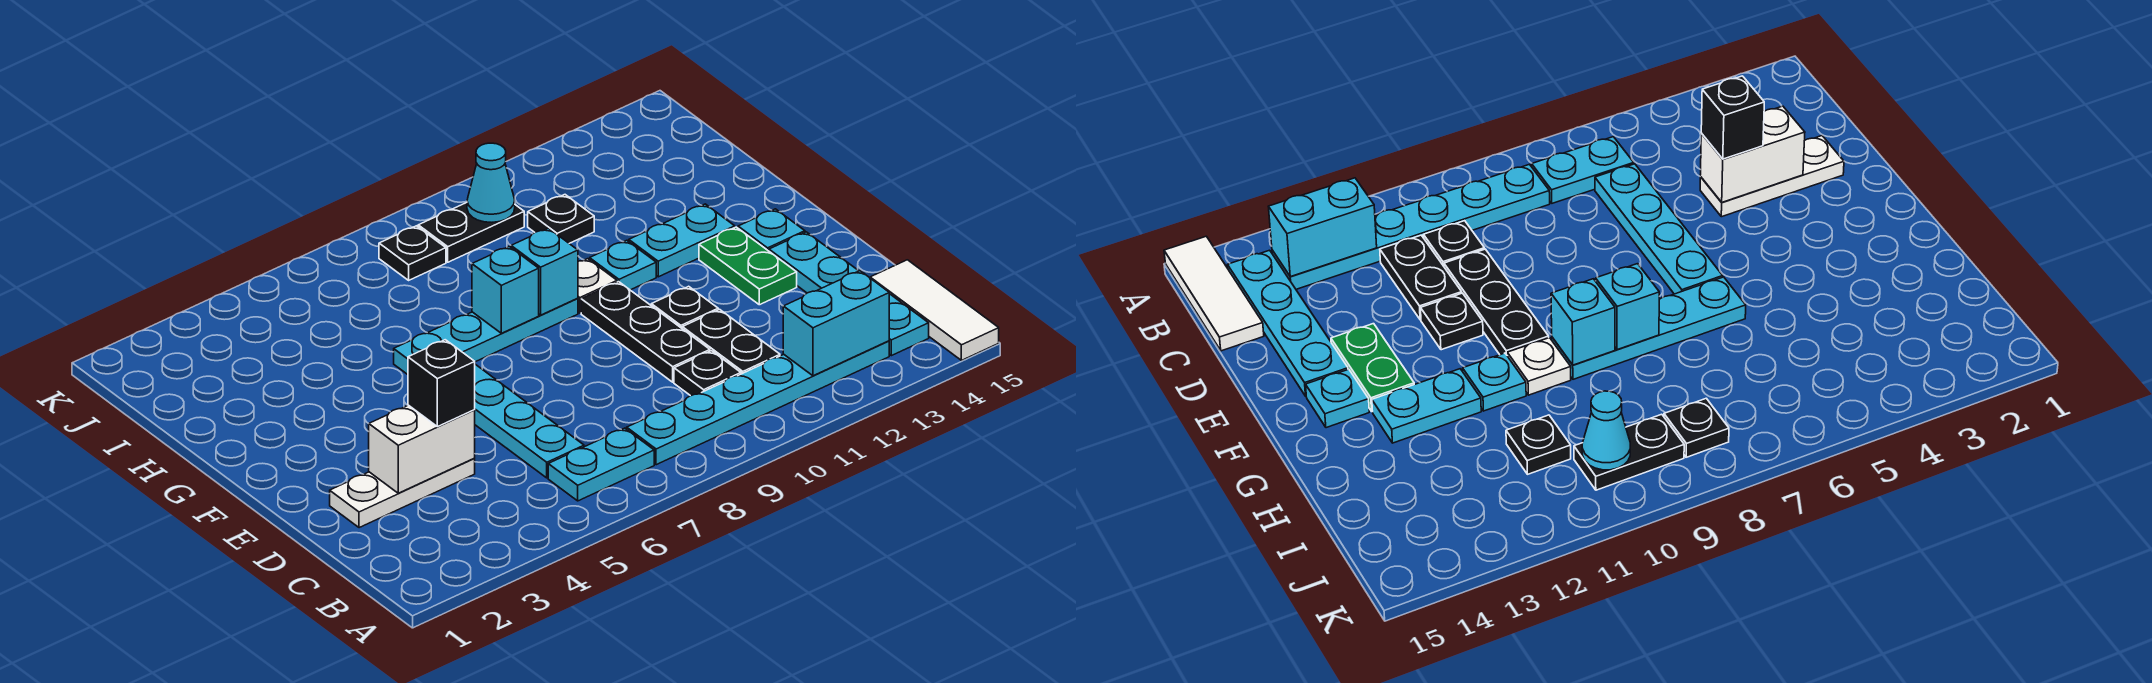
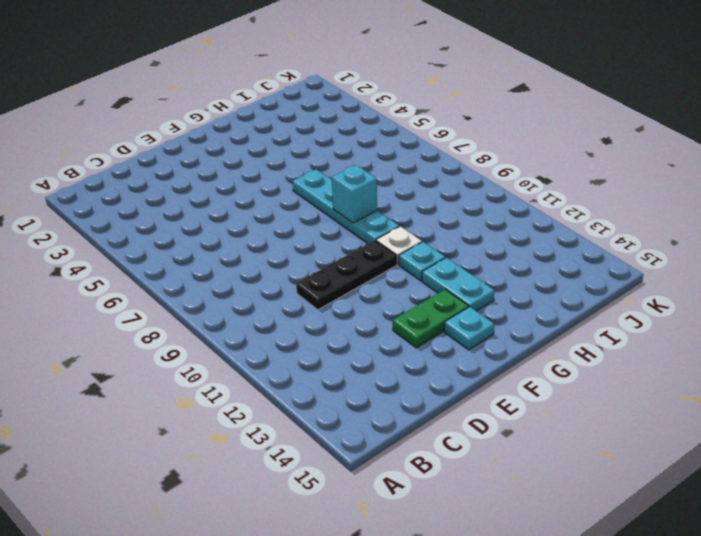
none -> white 1x3 tile [870,260,999,360]
none -> cyan 1x2 plate [548,428,654,501]
none -> cyan 1x6 plate [627,341,889,465]

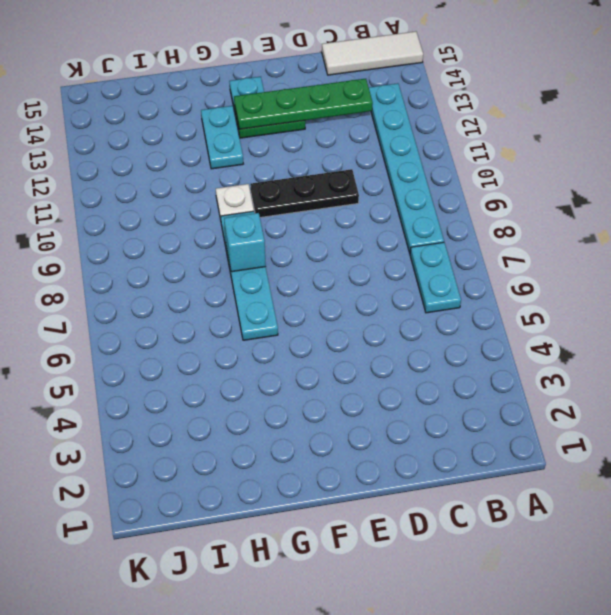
green 1x4 plate [234,79,373,129] -> none
none -> cyan 1x4 plate [769,232,929,356]
none -> cyan 1x4 plate [475,364,584,478]
none -> black 1x1 plate [674,351,741,396]

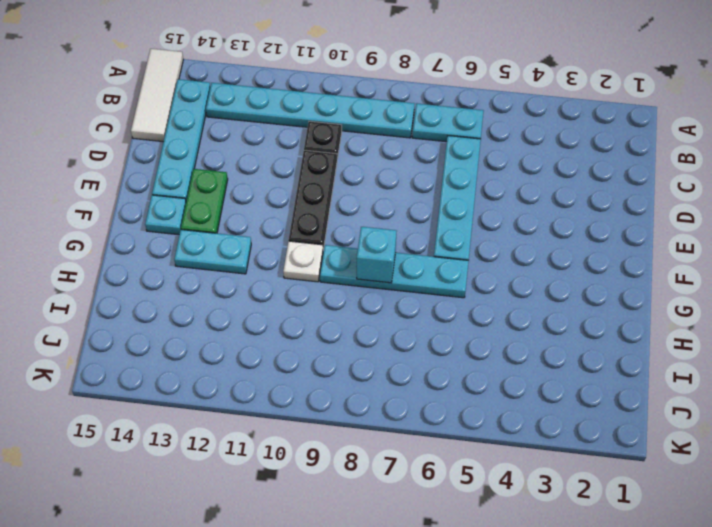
none -> black 1x2 plate [682,309,780,374]
none -> white 1x3 plate [330,459,475,528]
none -> black 1x1 plate [651,286,718,328]

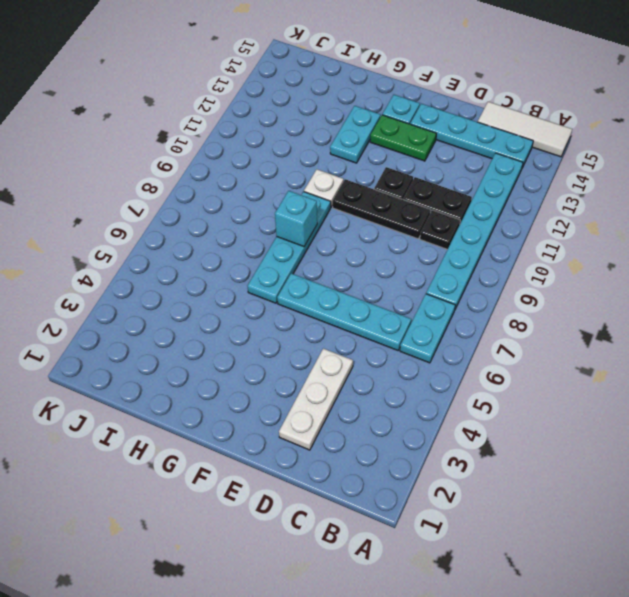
none -> cyan 1x1 plate [590,240,656,290]
none -> black 1x1 plate [528,195,594,244]
none -> black 1x1 plate [379,226,446,280]

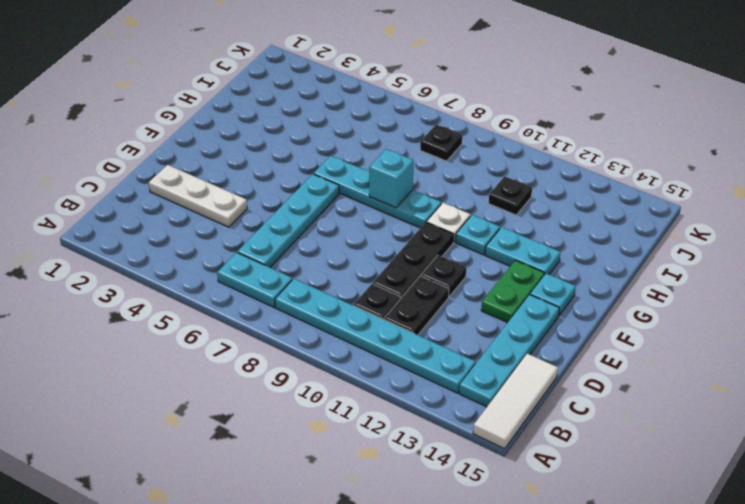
none -> black 1x2 plate [418,203,524,262]
none -> cyan 1x2 brick [783,271,889,376]
none -> white 1x2 brick [369,405,475,493]

